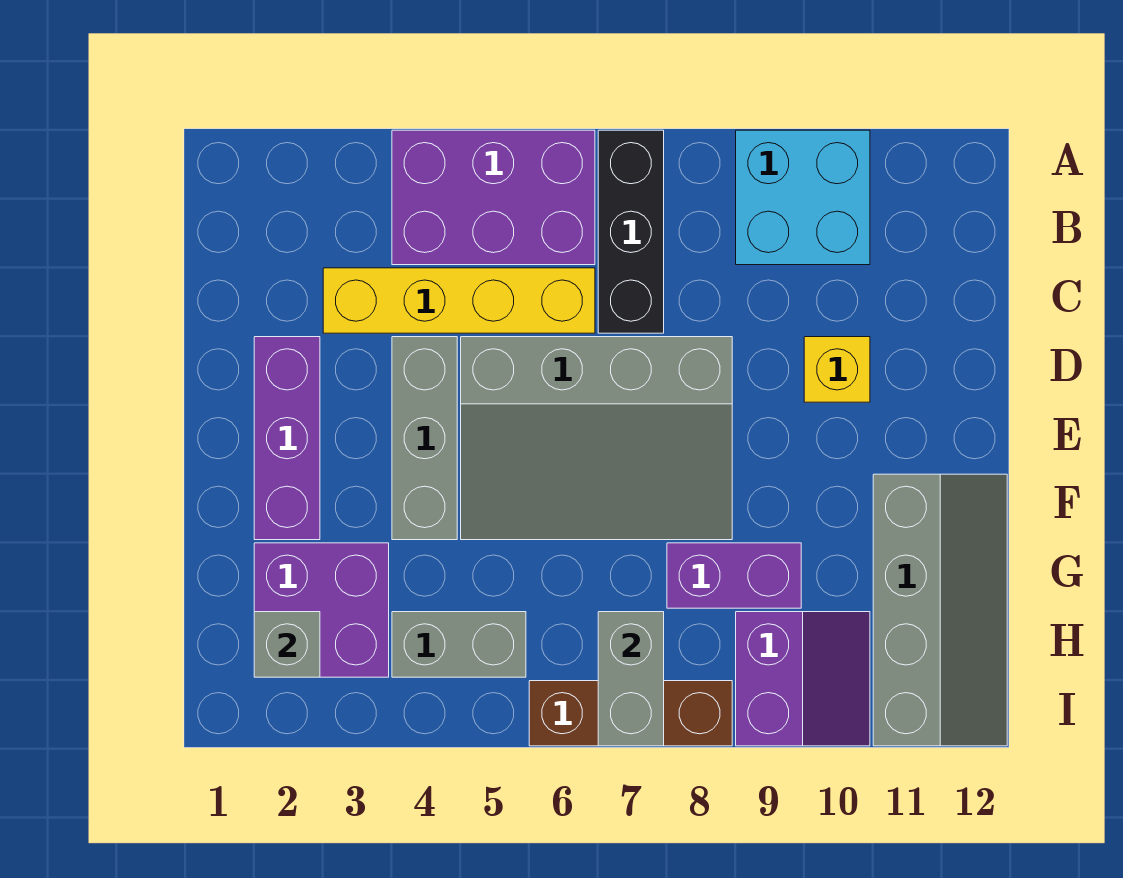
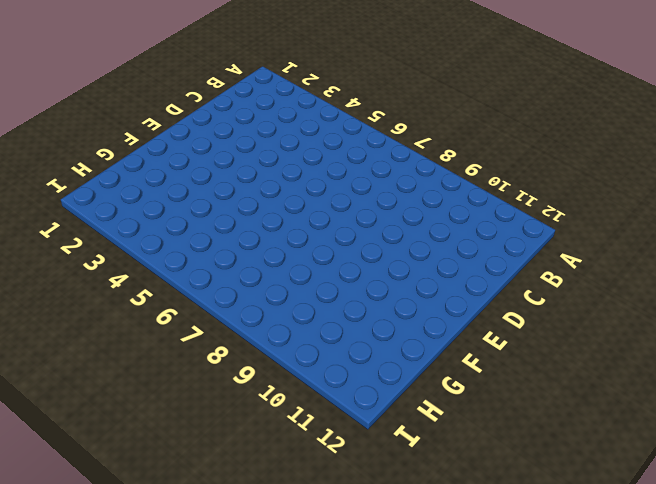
none -> purple 2x3 brick [392,130,595,265]
none -> black 1x3 brick [598,130,664,333]
none -> cyan 2x2 brick [736,130,870,265]

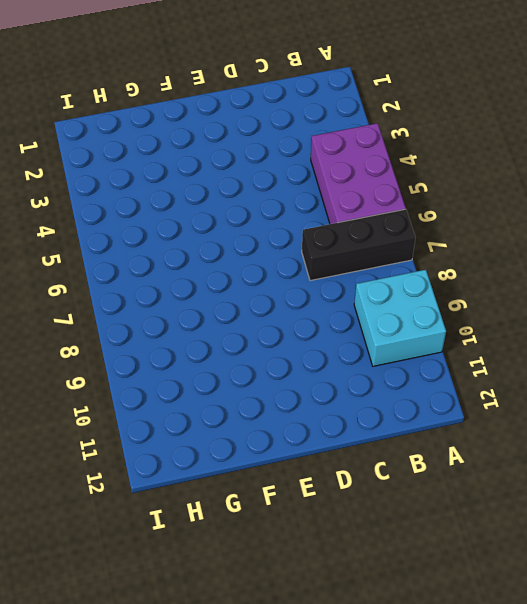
none -> yellow 1x4 brick [323,268,595,333]
none -> purple 1x3 brick [254,337,320,540]
none -> grey 1x3 brick [392,337,457,540]

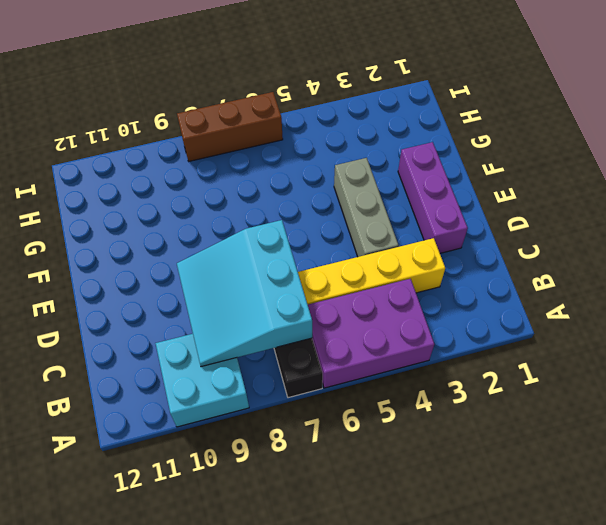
cyan 3x3 slope [177,220,312,367] -> none
none -> grey 3x4 slope [461,337,732,540]
none -> yellow 1x1 brick [804,337,870,402]
none -> grey 2x4 slope [873,474,1007,746]

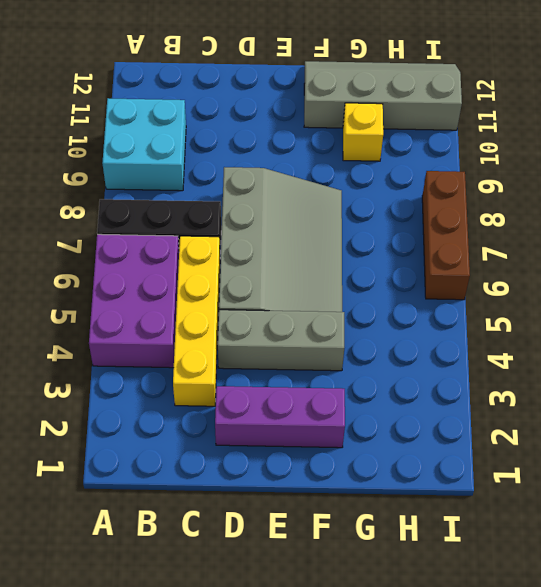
yellow 1x1 brick [343,103,383,161] -> yellow 1x1 brick moved to [804,337,870,402]
none -> purple 2x2 brick [254,543,389,677]
none -> purple 1x2 brick [667,543,801,608]
none -> grey 1x2 brick [392,612,526,677]

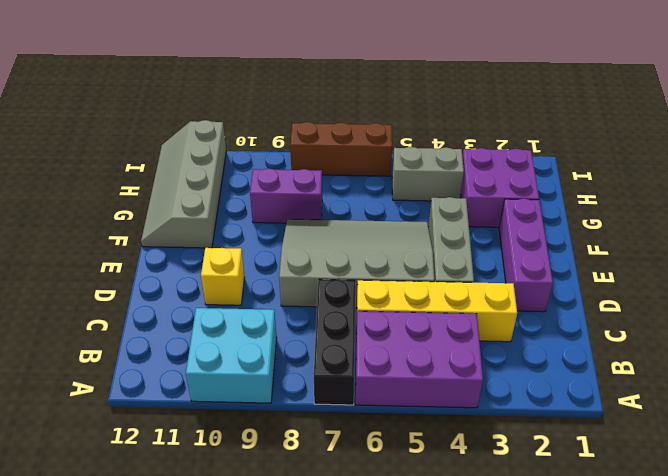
none -> purple 2x2 slope [736,612,870,746]
none -> grey 1x1 brick [254,612,320,677]
none -> grey 1x2 brick [598,612,664,746]

